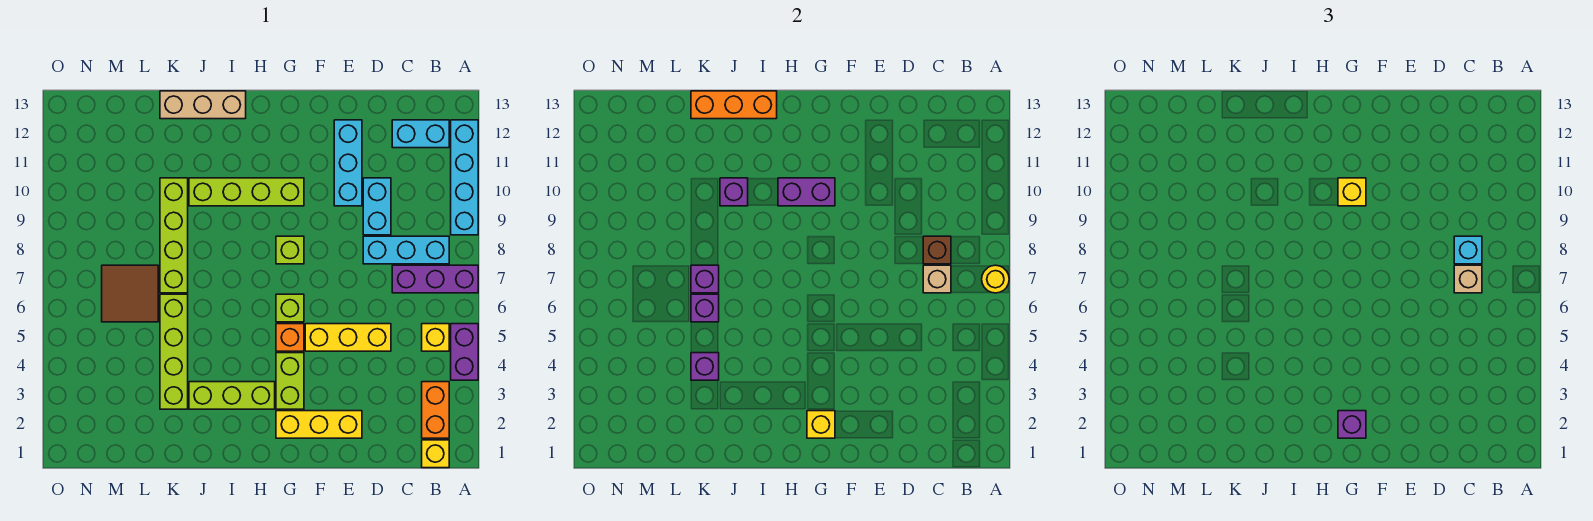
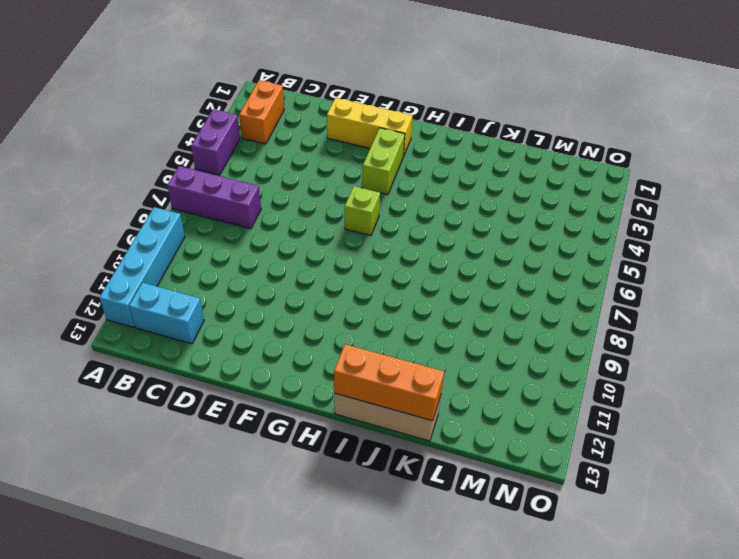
none -> yellow 1x1 brick [422,440,449,468]
none -> yellow 1x1 brick [422,324,449,351]
none -> cyan 1x3 brick [363,236,449,264]
none -> yellow 1x3 brick [305,324,391,351]

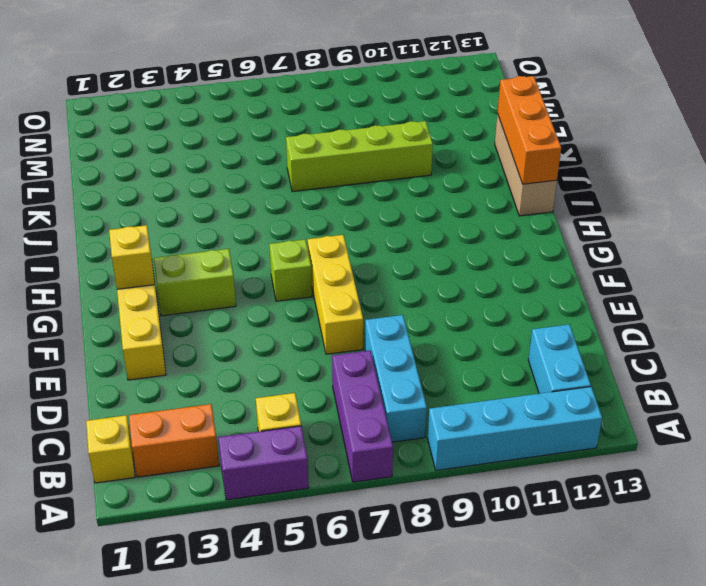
yellow 1x3 brick [308,235,363,354] -> yellow 1x3 brick moved to [305,324,391,351]
none -> cyan 1x2 brick [363,178,391,235]
none -> cyan 1x3 brick [334,120,362,206]
none -> orange 1x1 brick [276,324,304,351]
none -> lime 1x1 brick [276,236,304,264]

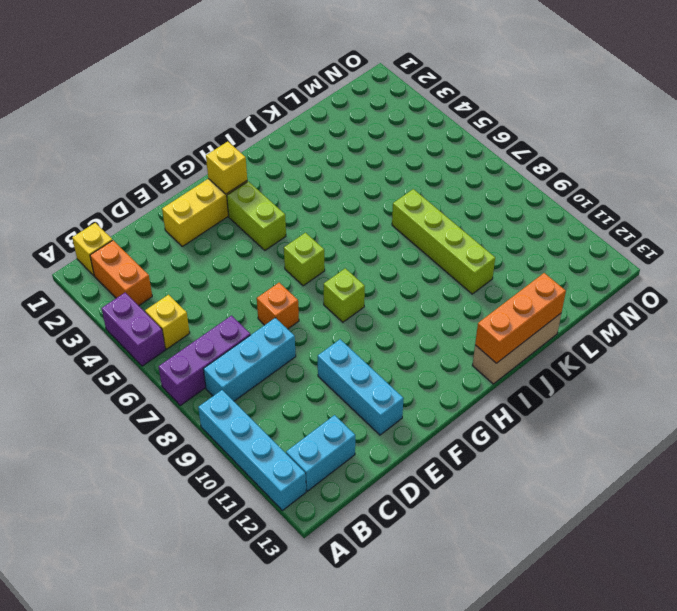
orange 1x1 brick [257,283,299,329] -> orange 1x1 brick moved to [276,324,304,351]
none -> yellow 1x3 brick [305,324,391,351]
none -> cyan 1x2 brick [363,178,391,235]
none -> lime 1x4 brick [189,178,304,206]
none -> lime 1x3 brick [189,382,275,409]

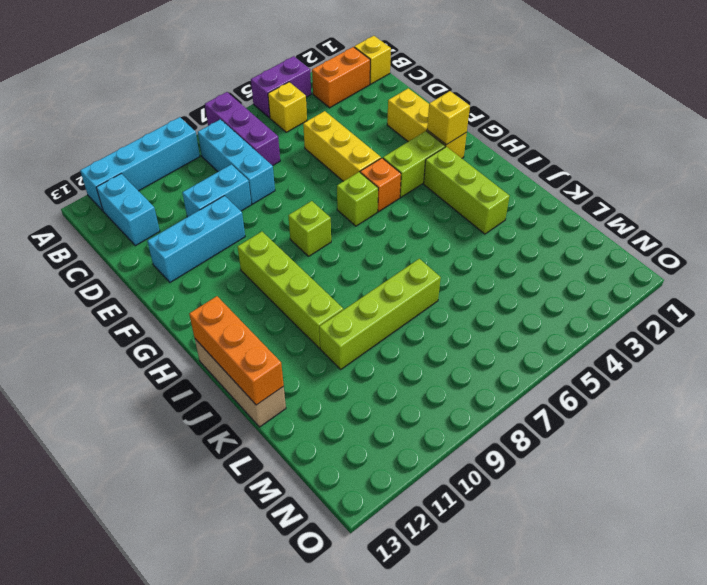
none -> lime 1x4 brick [160,294,188,409]
none -> brown 2x2 tile [102,265,158,322]
none -> yellow 1x1 round brick [982,265,1009,293]
none -> tan 1x1 brick [923,265,951,293]

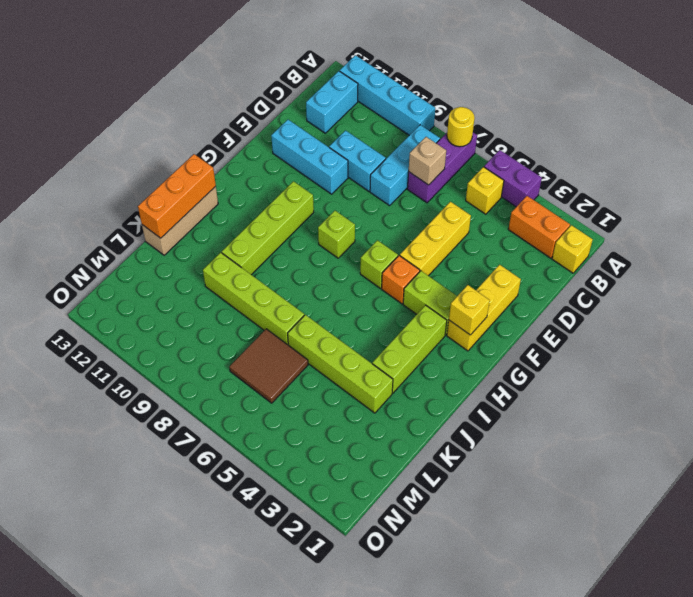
none -> brown 1x1 brick [923,236,951,264]
none -> purple 1x2 brick [778,178,835,206]
none -> purple 1x1 brick [720,178,748,206]
none -> purple 1x1 brick [691,353,719,380]

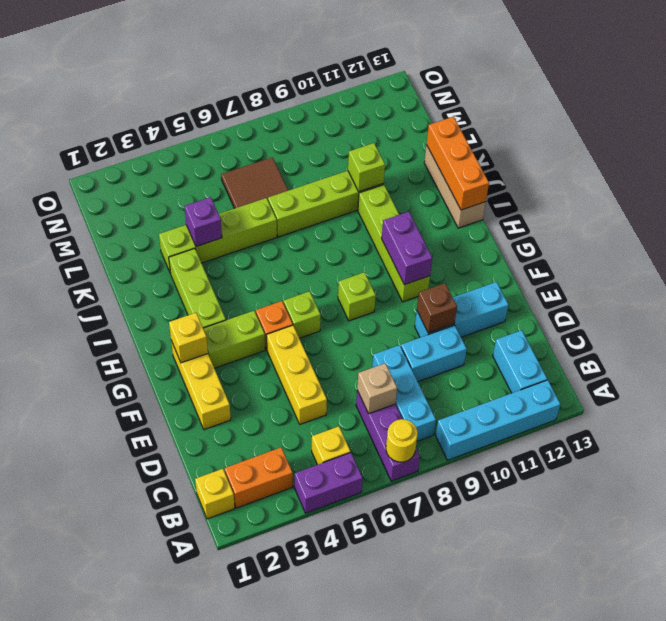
brown 1x1 brick [417,283,457,333] -> brown 1x1 brick moved to [923,236,951,264]
lime 1x1 brick [348,143,385,192] -> none
none -> purple 1x1 brick [720,178,748,206]
none -> purple 1x1 brick [691,294,719,322]
none -> purple 1x1 brick [691,265,719,293]
none -> tan 1x1 brick [1454,265,1482,293]

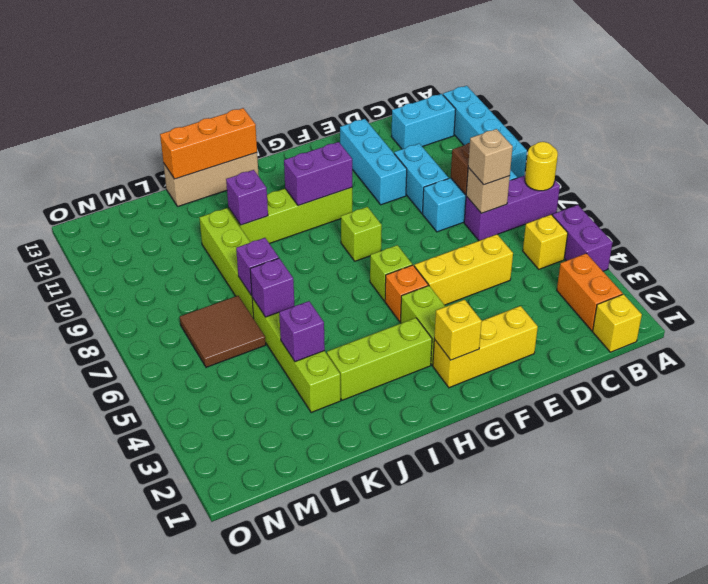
none -> cyan 1x1 brick [1454,236,1482,264]
none -> purple 1x1 brick [1338,411,1366,438]
none -> yellow 1x1 brick [1338,178,1366,206]

